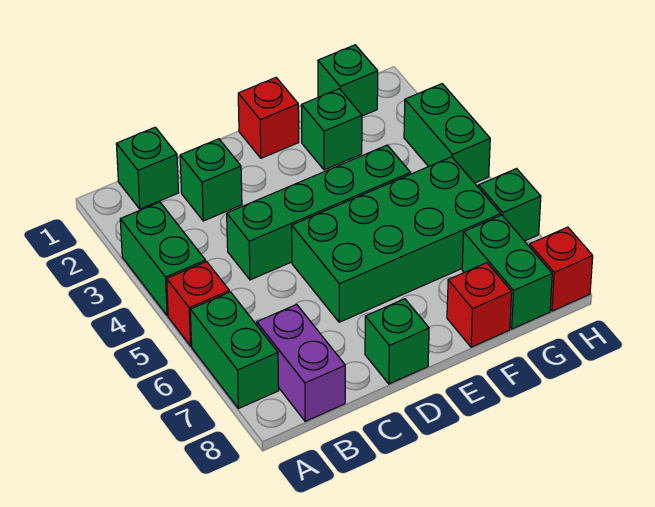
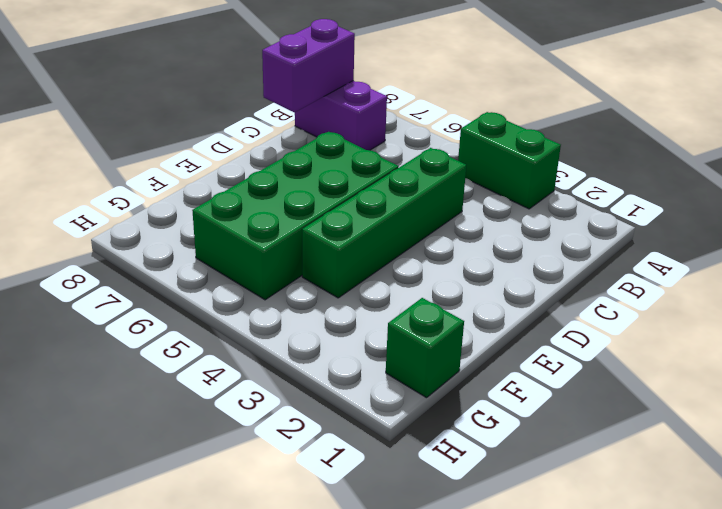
purple 1x2 brick [262,19,355,113] -> none
none -> red 1x1 brick [167,262,229,346]
none -> green 1x2 brick [190,292,279,409]
none -> green 1x1 brick [116,127,178,209]

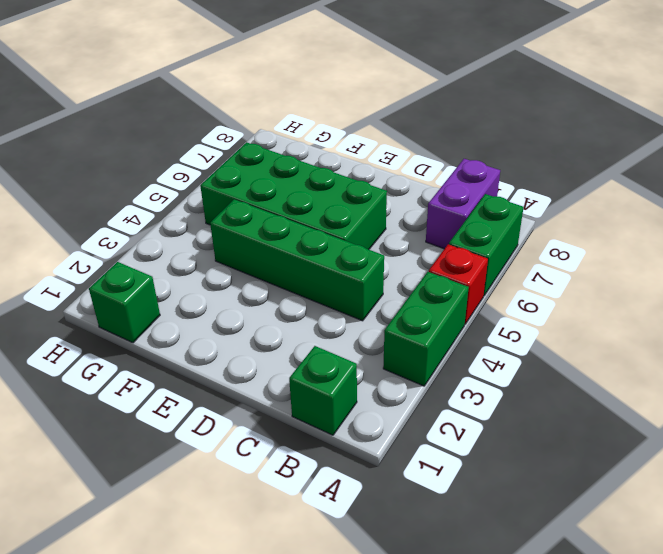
none -> green 1x1 brick [180,139,242,221]
none -> green 1x1 brick [365,299,429,384]
none -> red 1x1 brick [238,78,299,158]

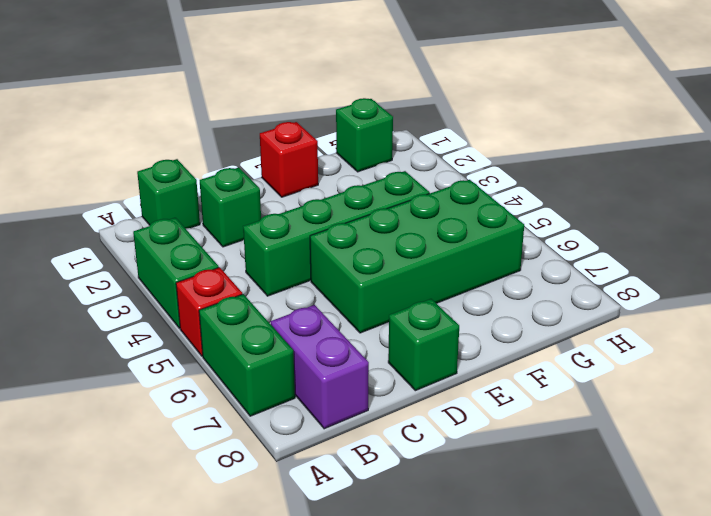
none -> green 1x1 brick [301,89,362,170]
none -> red 1x1 brick [447,263,512,347]
none -> green 1x2 brick [462,215,552,329]

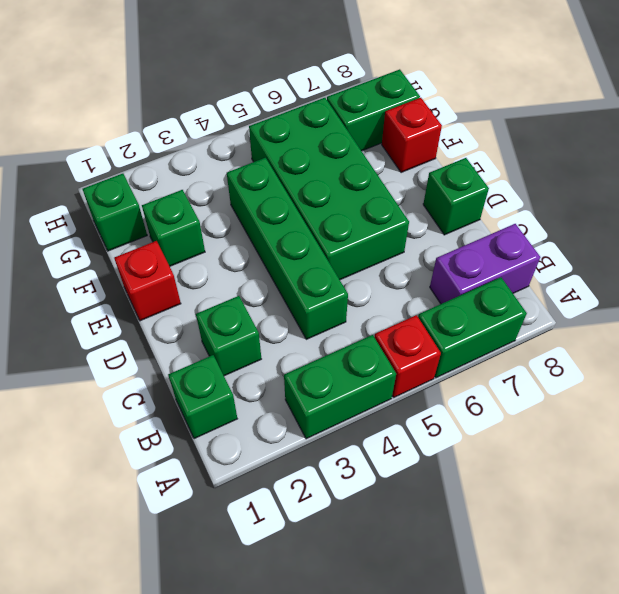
none -> green 1x2 brick [404,84,490,183]
none -> green 1x1 brick [479,169,541,241]
none -> red 1x1 brick [529,227,593,311]

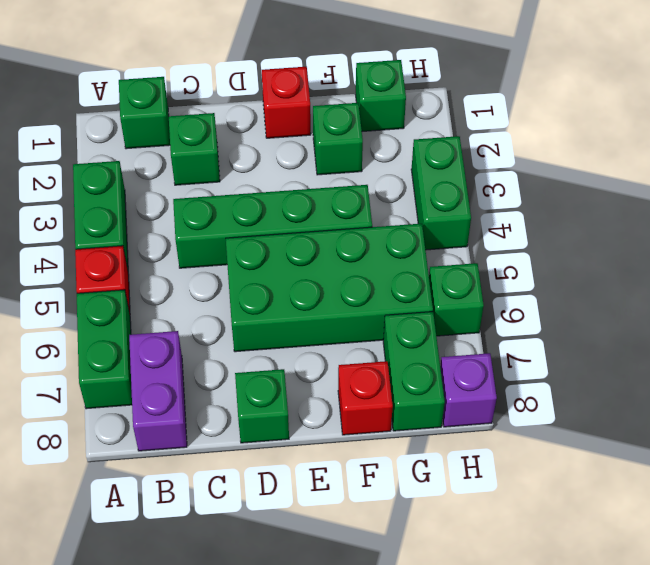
purple 1x1 brick [440,353,497,427] -> red 1x1 brick [529,227,593,311]

